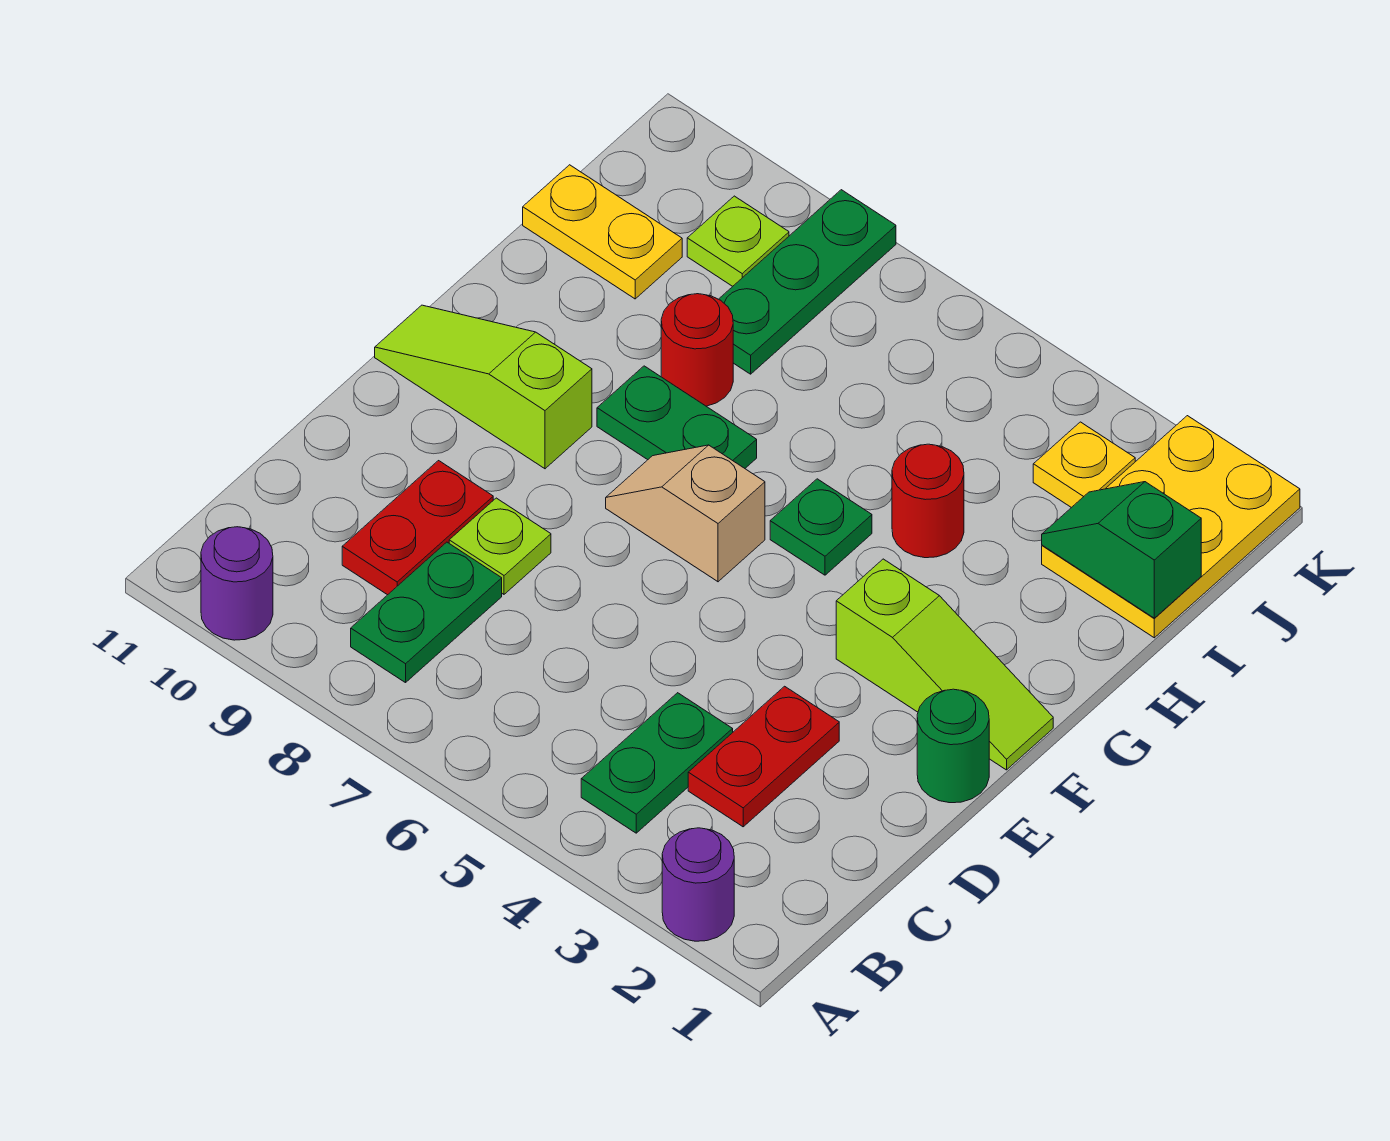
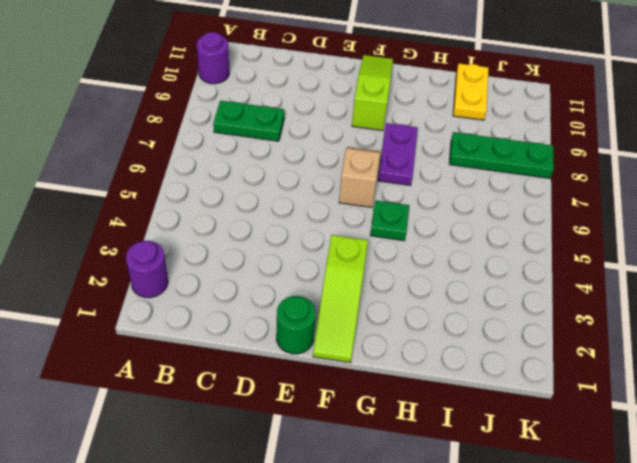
purple 1x2 plate [378,123,418,185] -> green 1x2 plate [597,366,757,468]
none -> green 1x2 plate [581,693,733,833]
none -> red 1x2 plate [688,686,839,827]
none -> red 1x2 plate [342,461,493,595]

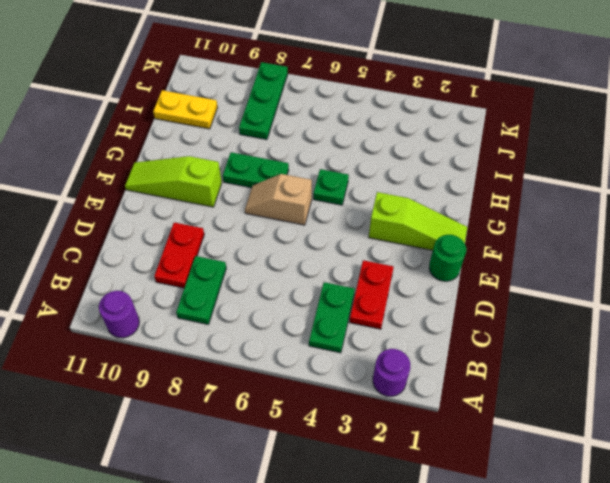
none -> lime 1x1 plate [449,498,551,594]
none -> red 1x1 round brick [892,444,964,558]
none -> red 1x1 round brick [661,294,733,406]

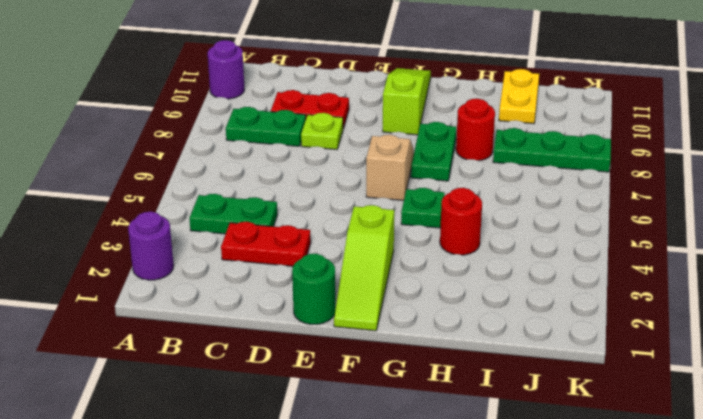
none -> yellow 2x3 plate [1042,416,1300,638]
none -> yellow 1x1 plate [1033,422,1135,508]
none -> lime 1x1 plate [687,196,789,286]

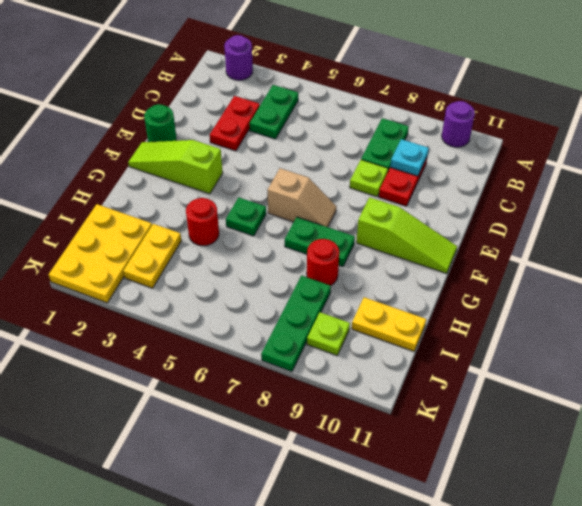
cyan 1x1 plate [390,139,429,176] -> none
yellow 1x2 plate [123,224,182,288] -> yellow 1x1 plate [1033,422,1135,508]
none -> green 1x2 slope [1042,482,1201,618]

